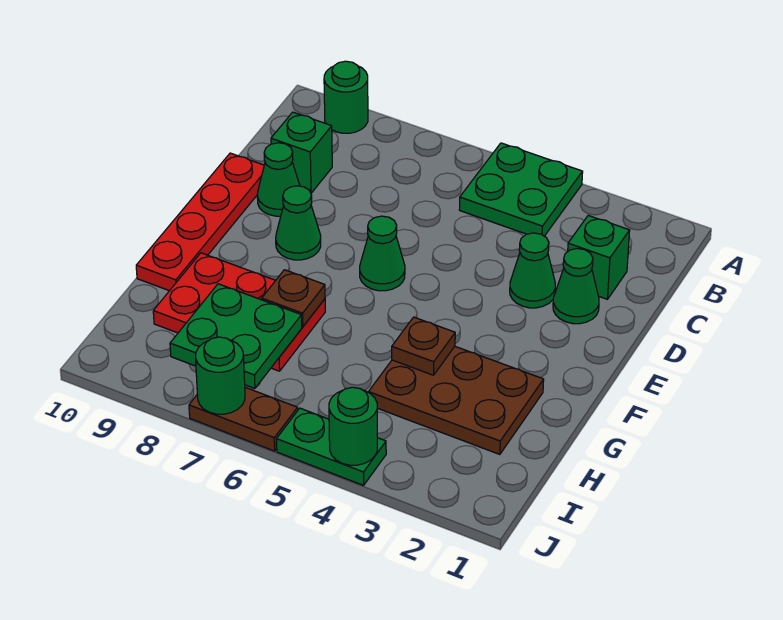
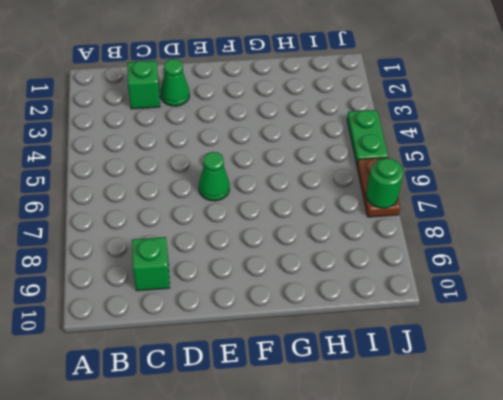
none -> green 2x2 plate [459,143,583,236]
none -> green 1x1 round brick [324,61,368,133]
none -> green 1x1 cone [510,233,555,308]

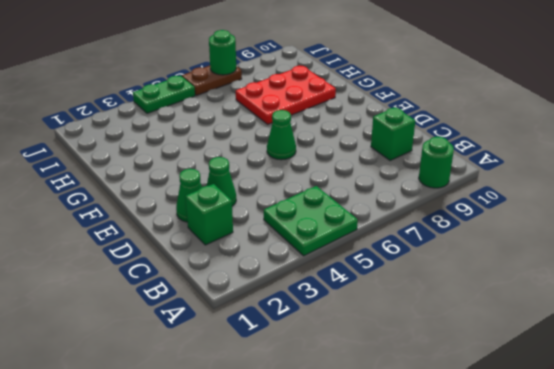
none -> green 1x1 cone [257,143,300,216]
none -> red 1x4 plate [136,153,264,291]
none -> green 1x1 cone [276,186,321,260]

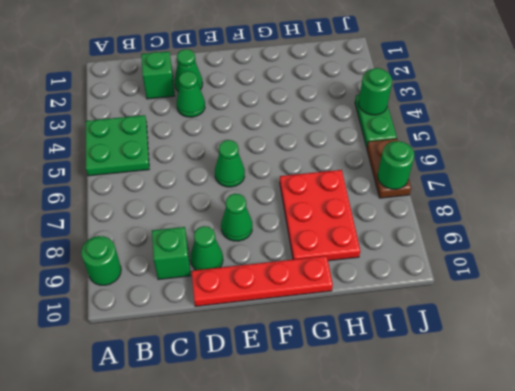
none -> brown 2x3 plate [369,347,544,454]
none -> brown 1x1 plate [392,317,455,375]
none -> brown 1x1 plate [262,270,325,327]

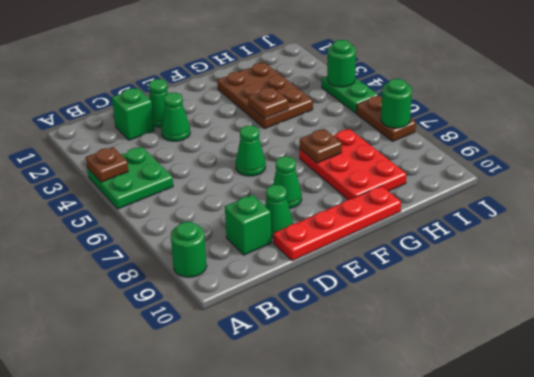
brown 1x1 plate [86,147,128,182] -> none
none -> green 2x2 plate [170,284,302,389]

